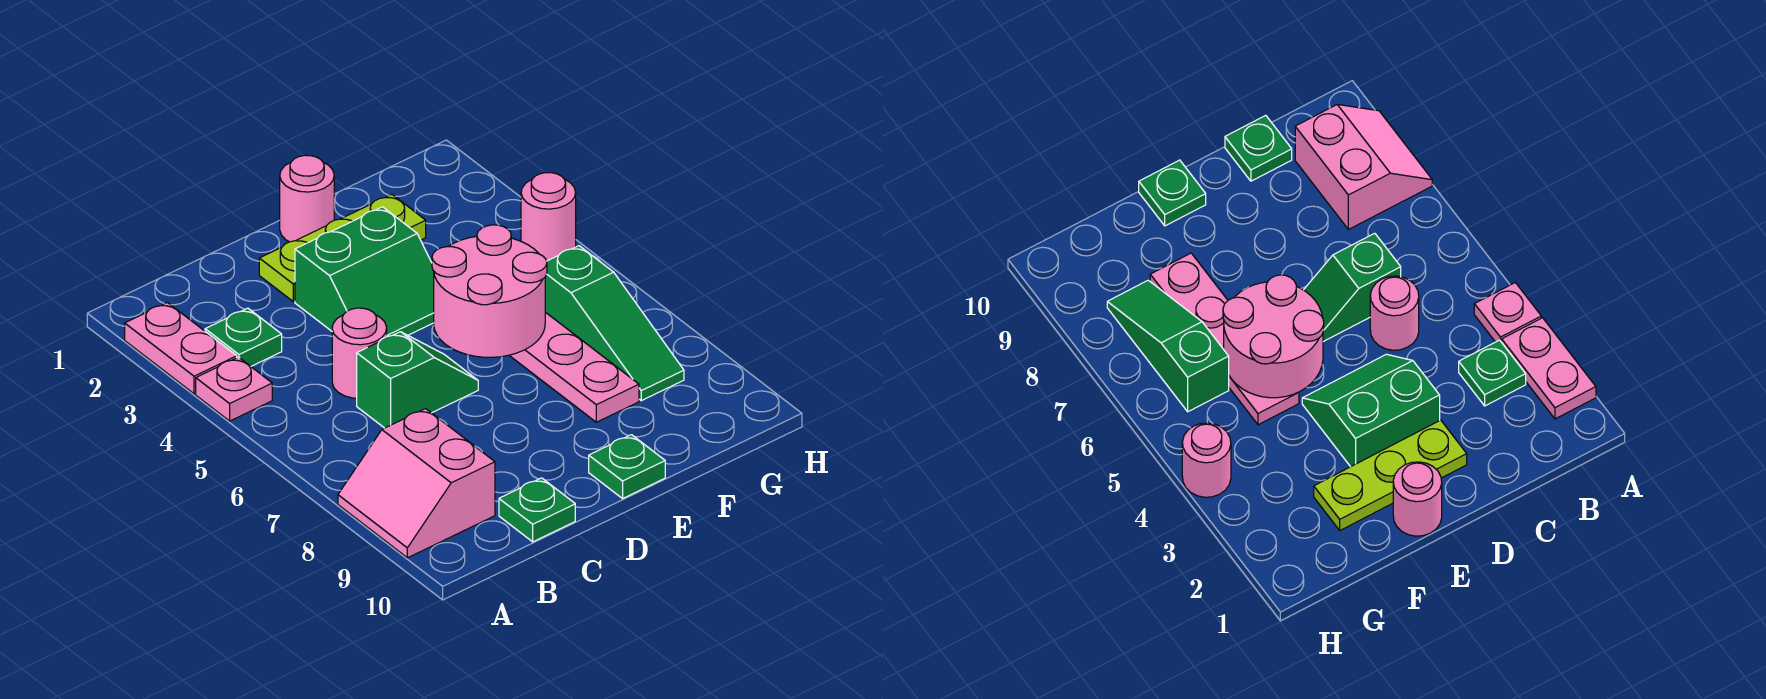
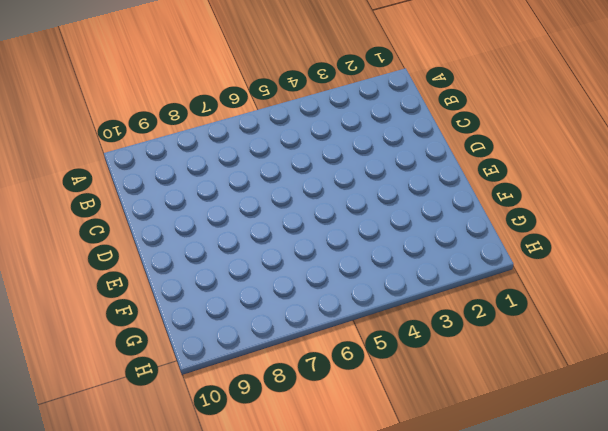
none -> pink 1x2 plate [125,303,237,394]
none -> pink 1x1 plate [196,357,272,421]
none -> pink 2x2 slope [338,409,495,558]

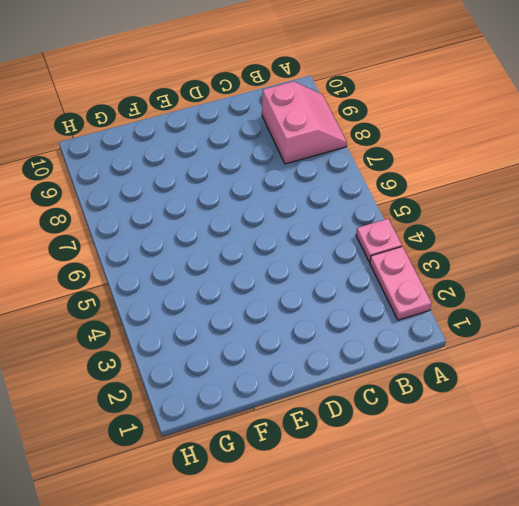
none -> green 1x1 plate [205,308,282,366]
none -> pink 1x1 round brick [332,308,387,398]
none -> green 1x2 slope [357,332,478,428]

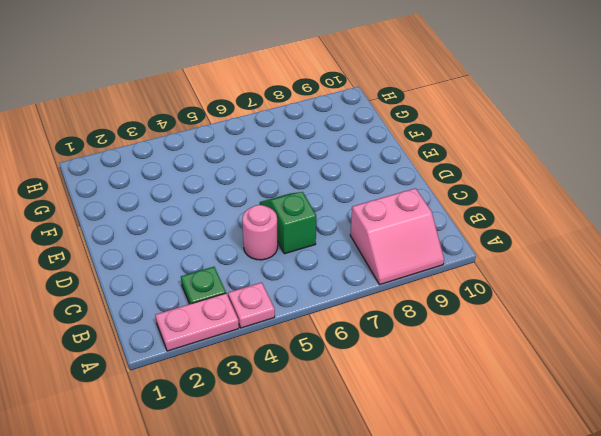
none -> green 1x1 plate [499,478,575,542]
none -> lime 1x3 plate [259,194,426,301]
none -> green 2x2 slope [295,207,434,336]

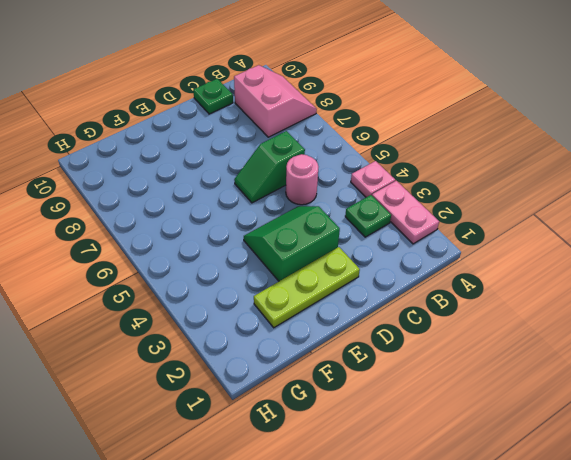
none -> pink 1x1 round brick [280,155,334,242]
none -> green 1x1 plate [589,435,665,498]
none -> pink 1x4 plate [509,312,639,422]

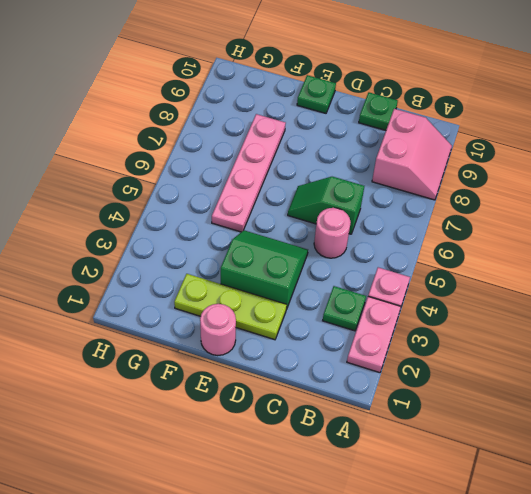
none -> green 1x3 slope [545,246,684,401]
none -> pink 1x1 round brick [521,173,576,261]
none -> pink 2x2 round brick [432,225,547,357]

